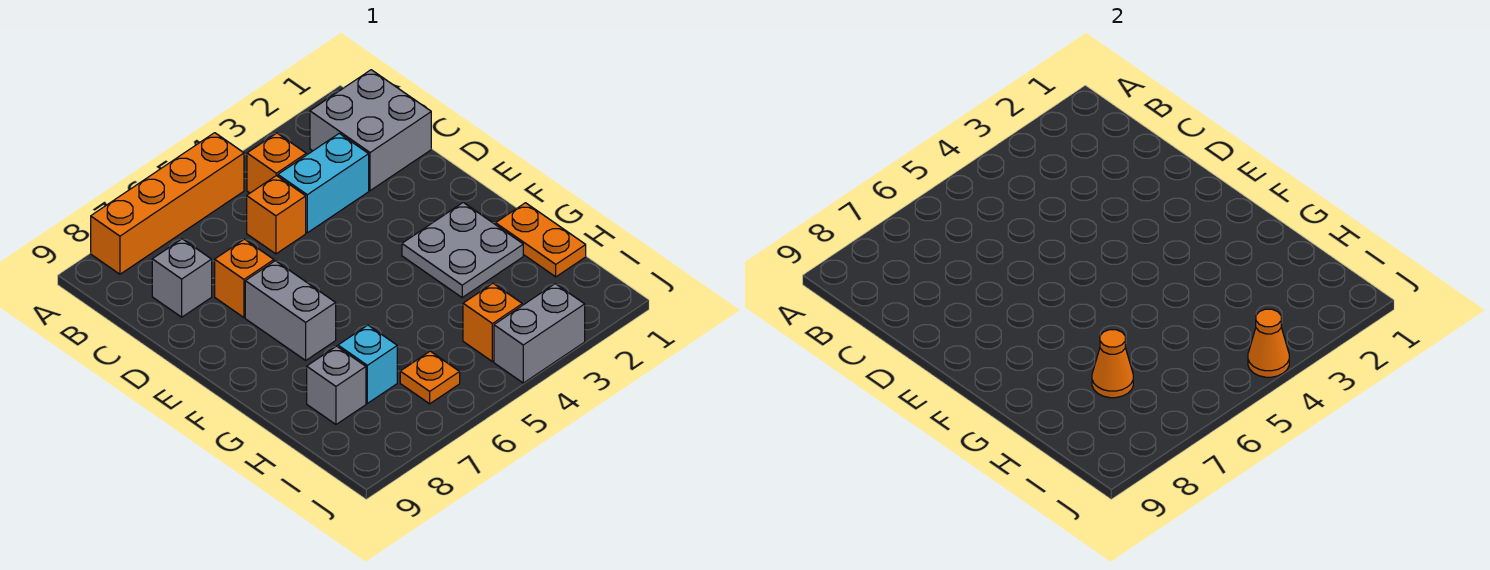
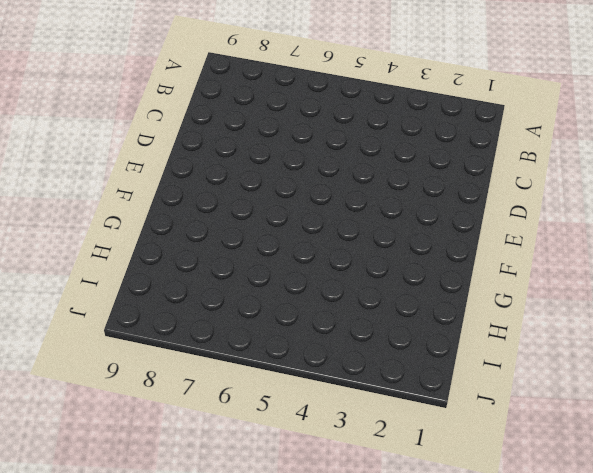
none -> orange 1x4 brick [91,133,244,274]
none -> grey 2x2 brick [310,70,431,191]
none -> orange 1x1 brick [247,133,306,193]

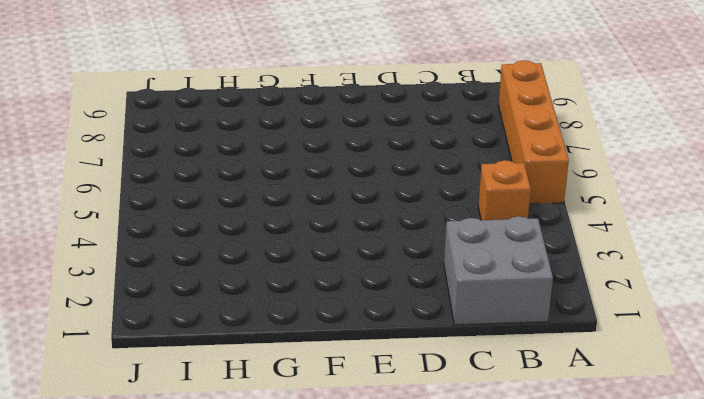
none -> cyan 1x2 brick [278,133,369,233]
none -> orange 1x1 brick [247,175,306,254]
none -> grey 1x1 brick [152,239,212,317]

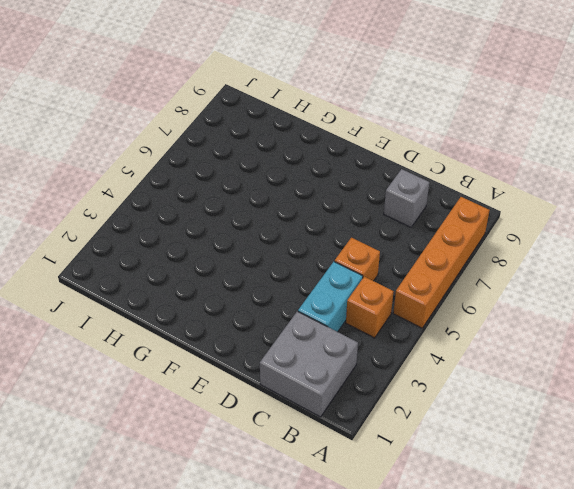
none -> orange 1x1 brick [215,239,274,317]
none -> grey 1x2 brick [245,261,336,360]
none -> grey 2x2 plate [402,202,523,297]

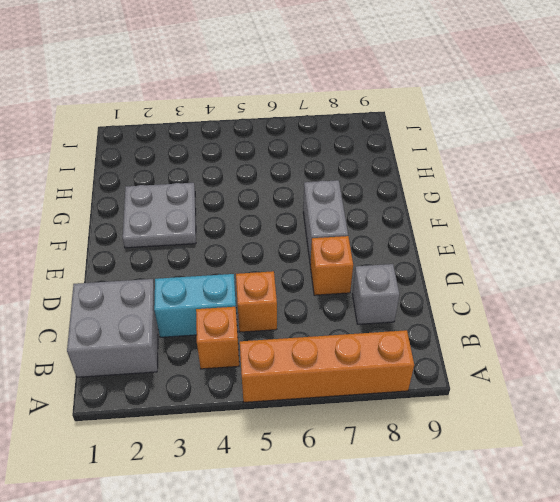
none -> orange 1x2 plate [496,203,586,277]
none -> cyan 1x1 brick [338,325,397,403]
none -> grey 1x1 brick [307,346,366,424]

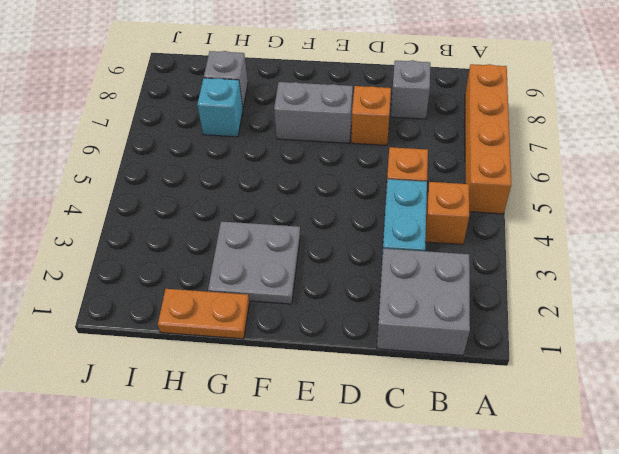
none -> orange 1x1 brick [463,283,522,362]
none -> orange 1x1 plate [400,351,460,404]
none -> grey 1x2 brick [494,284,585,383]

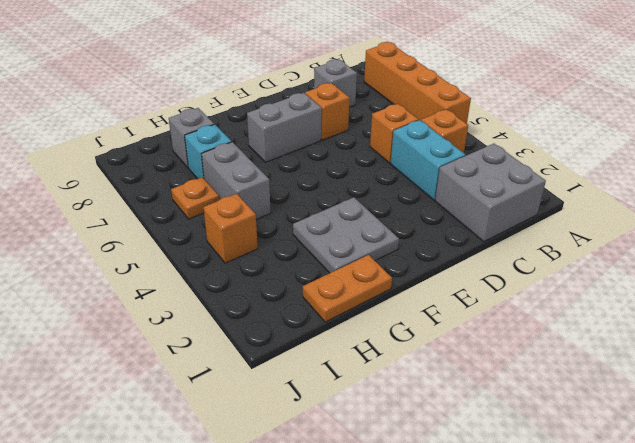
grey 1x2 brick [202,142,271,219] -> grey 1x2 brick moved to [494,284,585,383]
none -> orange 1x1 cone [1092,330,1133,398]
none -> orange 1x1 cone [1248,309,1289,377]

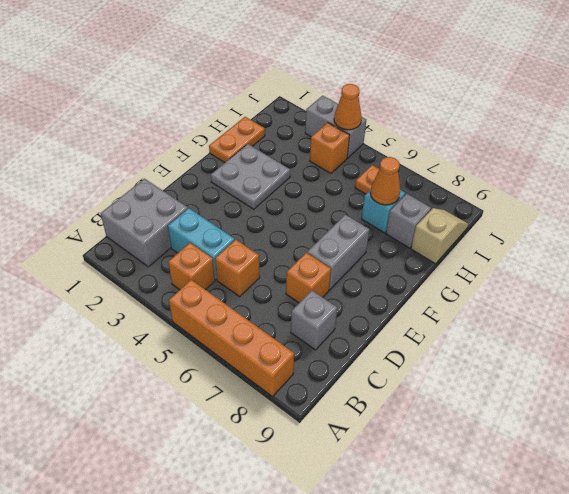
tan 1x2 slope [411,208,468,264] -> none

